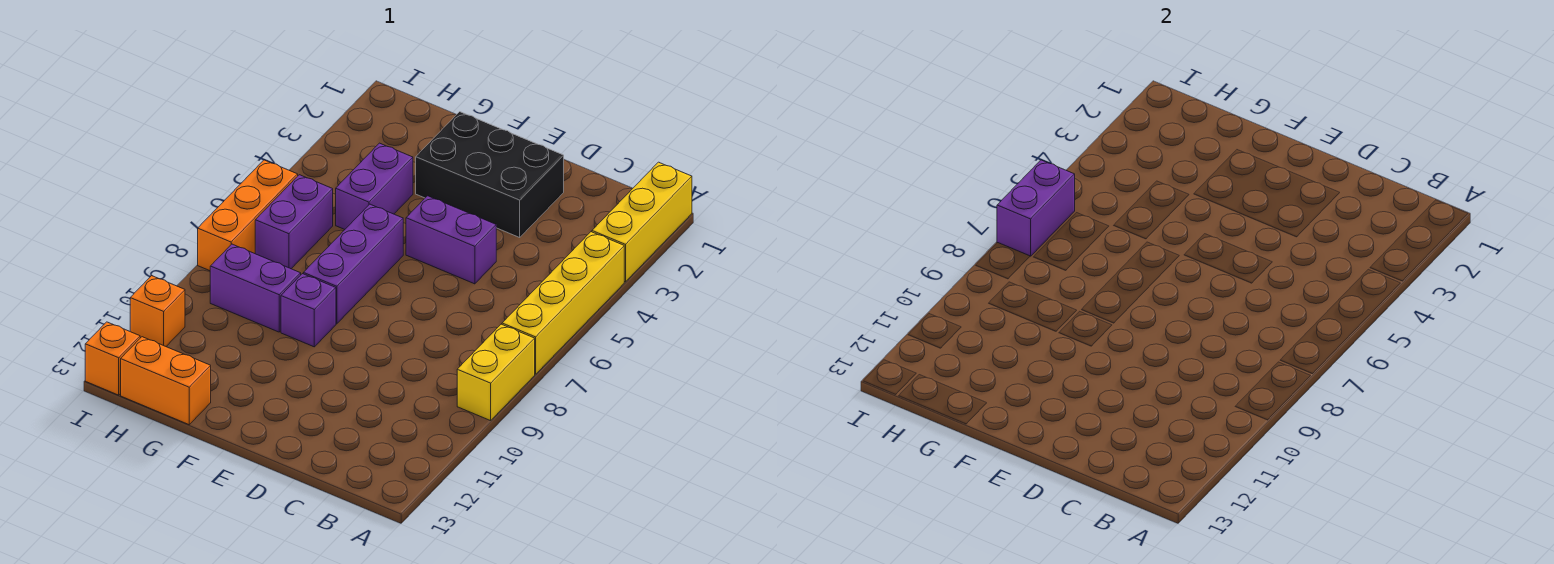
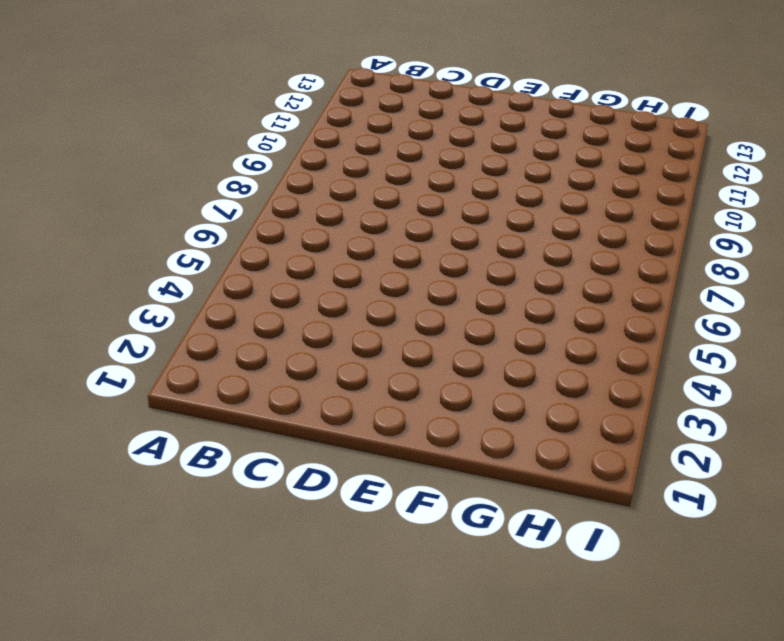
none -> yellow 1x3 brick [592,162,692,282]
none -> yellow 1x4 brick [502,232,624,374]
none -> yellow 1x2 brick [457,324,535,421]

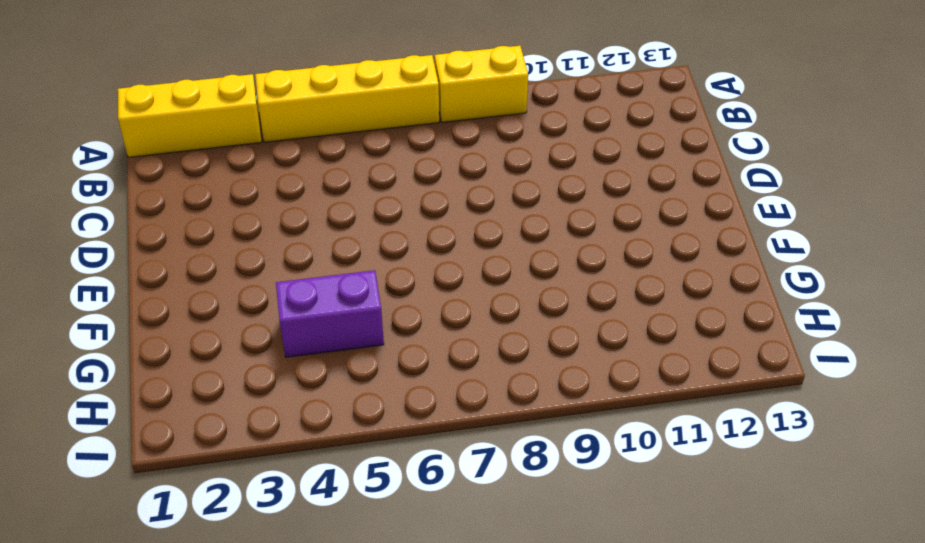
none -> black 2x3 brick [416,112,564,237]
none -> purple 1x2 brick [406,196,496,284]
none -> purple 1x3 brick [303,204,403,324]

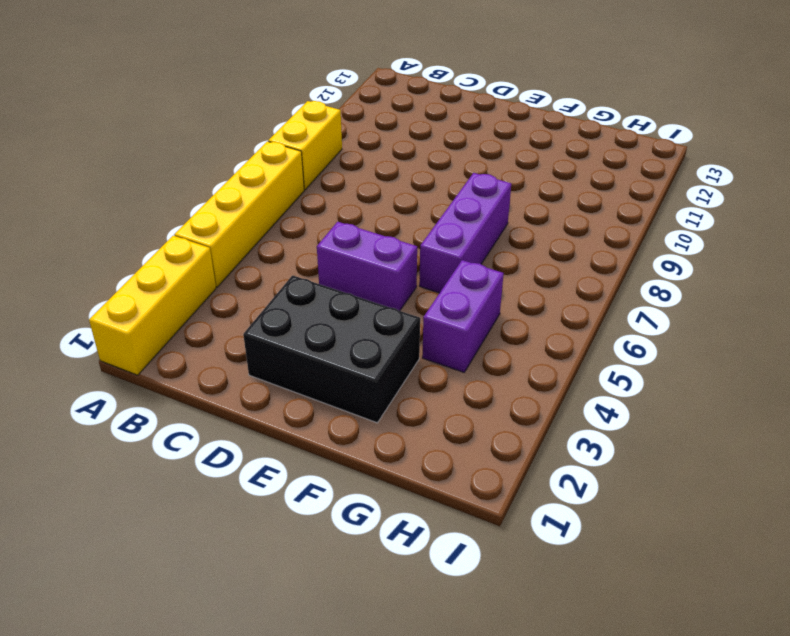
none -> purple 1x1 brick [281,274,336,347]
none -> purple 1x2 brick [210,244,301,332]
none -> orange 1x2 brick [121,337,211,425]

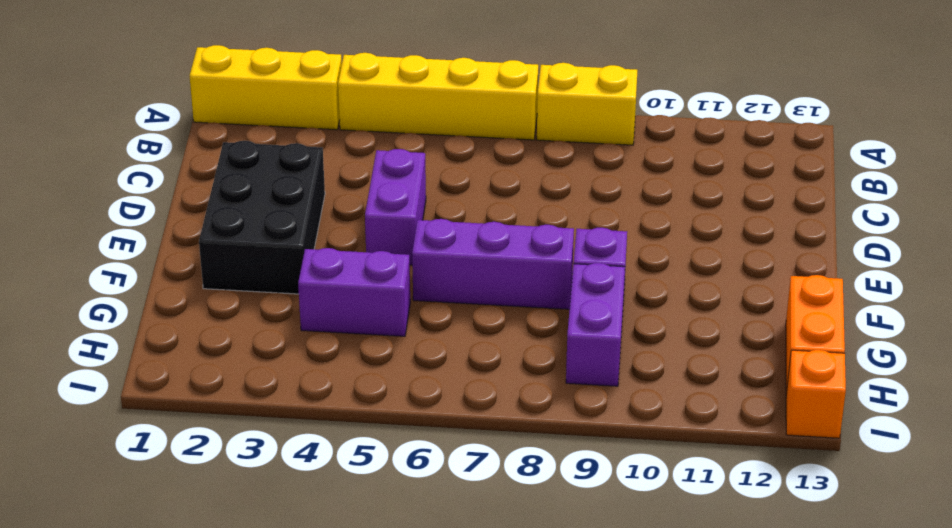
none -> purple 1x2 brick [255,175,333,269]
none -> orange 1x3 brick [198,160,298,271]
none -> orange 1x1 brick [130,276,185,346]

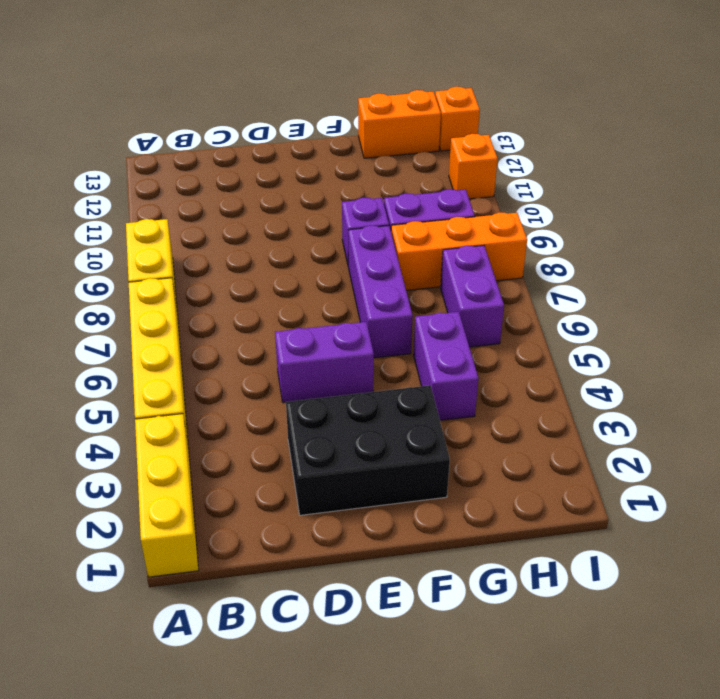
orange 1x3 brick [391,212,527,290] -> orange 1x3 brick turned to [198,160,298,271]
none -> purple 1x2 brick [997,160,1075,256]

